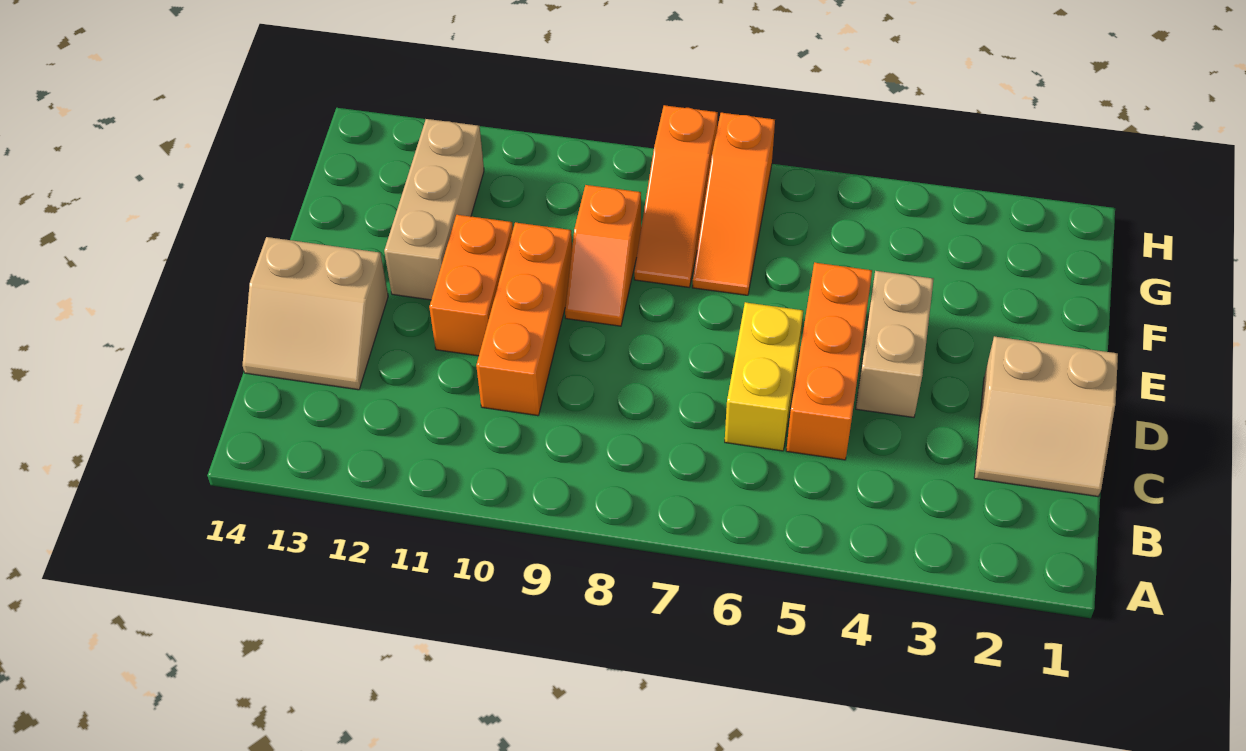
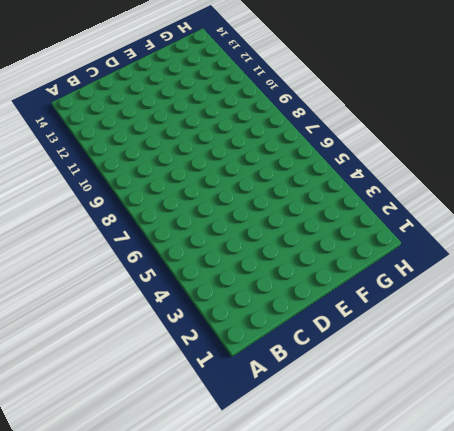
none -> tan 2x2 slope [974,336,1118,497]
none -> orange 1x3 brick [786,263,872,460]

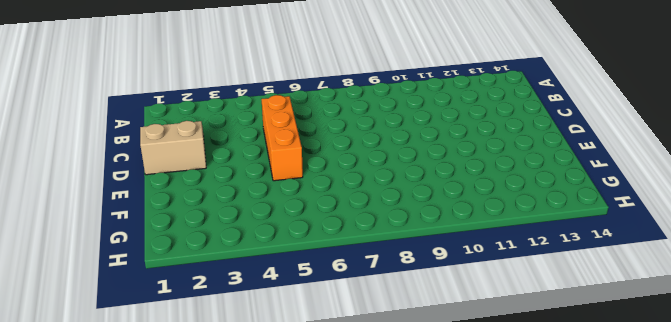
none -> yellow 1x2 brick [725,302,803,451]
none -> orange 1x3 brick [476,222,572,416]

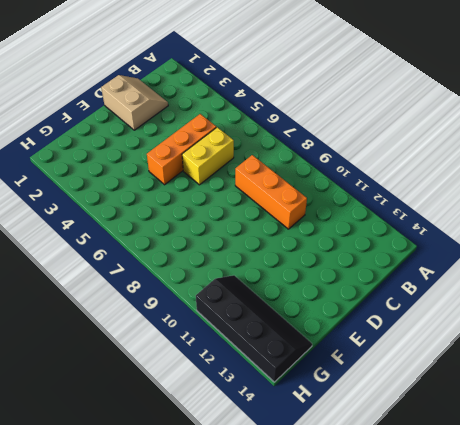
orange 1x3 brick [235,155,307,229] -> orange 1x3 brick turned to [476,222,572,416]
black 2x4 slope [196,275,312,382] -> tan 1x3 brick [384,119,484,300]
none -> tan 2x2 slope [243,237,388,390]
none -> tan 1x2 brick [856,271,934,417]

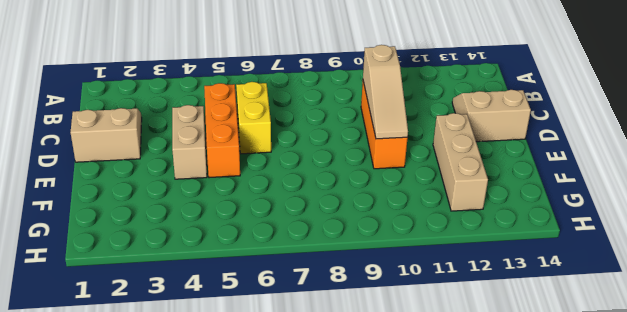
tan 1x3 slope [363,45,408,139] -> none
none -> orange 1x2 brick [429,215,513,356]
none -> orange 1x2 slope [565,185,641,326]

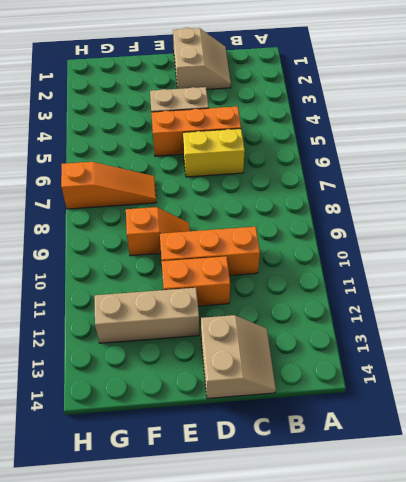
none -> orange 1x3 slope [634,105,718,287]

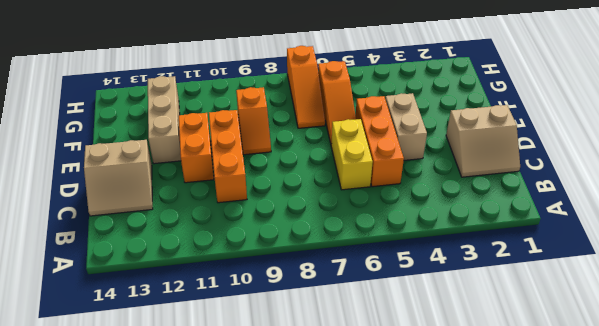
orange 1x3 slope [318,61,356,143] -> orange 1x3 slope moved to [634,105,718,287]

